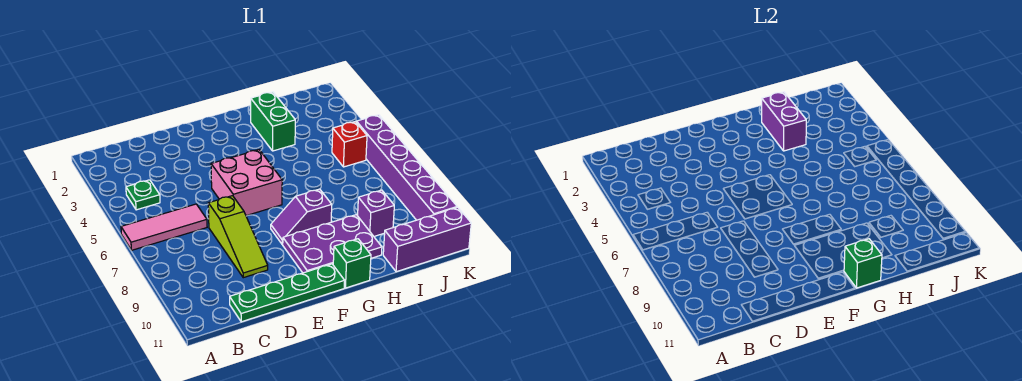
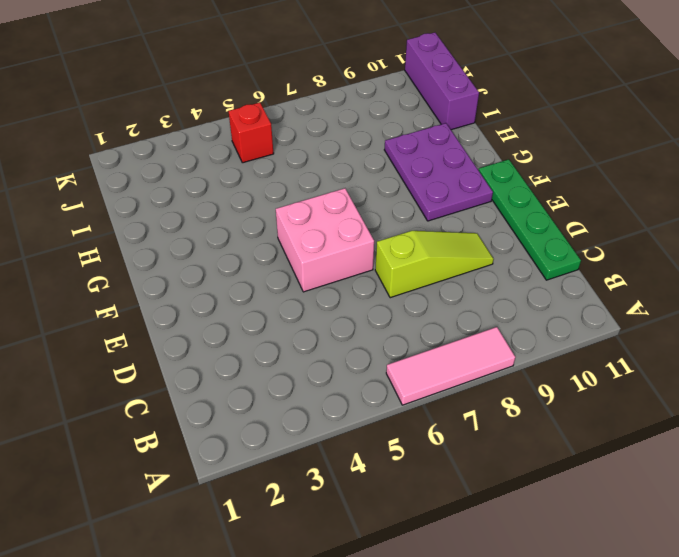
pink 1x3 tile [386,327,515,405] -> pink 1x3 tile turned to [121,204,207,250]
none -> green 1x1 plate [126,180,160,210]
none -> purple 1x2 slope [271,189,332,244]
none -> green 1x1 brick [333,239,371,288]

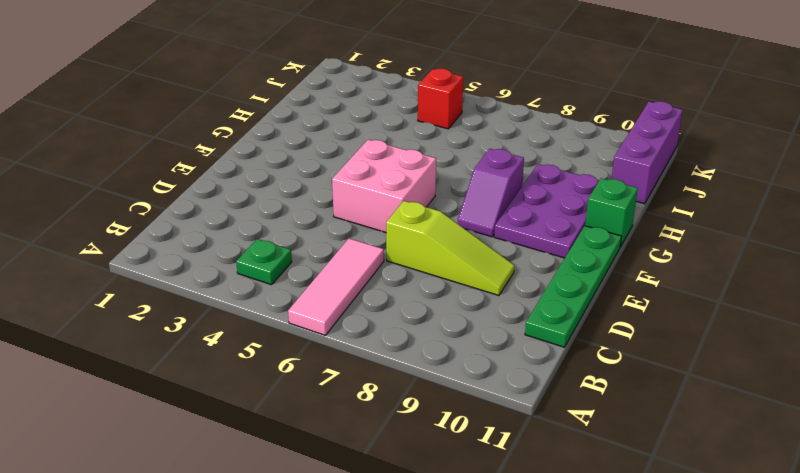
none -> green 1x2 brick [251,92,295,151]
none -> purple 1x1 brick [358,190,394,236]
none -> purple 1x6 brick [356,115,457,220]

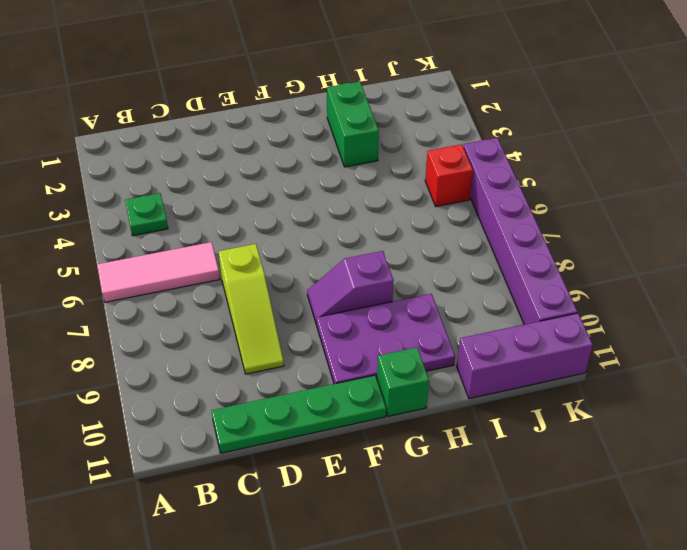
none -> pink 2x2 brick [211,150,282,216]
none -> purple 1x1 brick [358,190,394,236]
none -> green 1x1 brick [844,239,882,288]

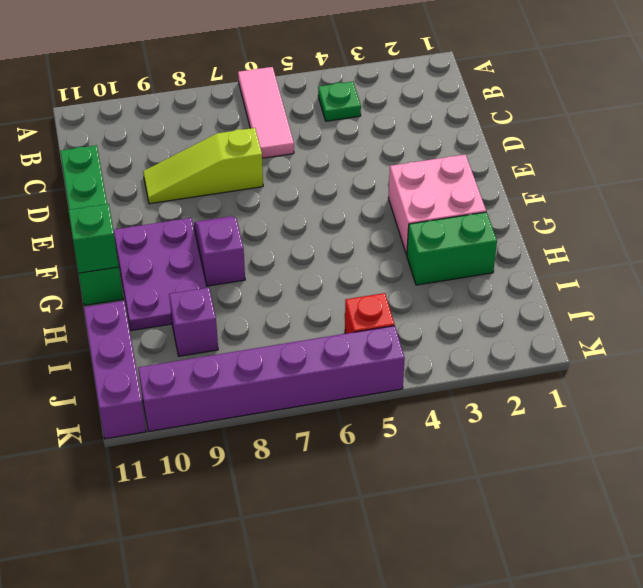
pink 2x2 brick [389,154,486,255] -> pink 2x2 brick moved to [211,150,282,216]
none -> purple 1x2 brick [762,92,806,151]

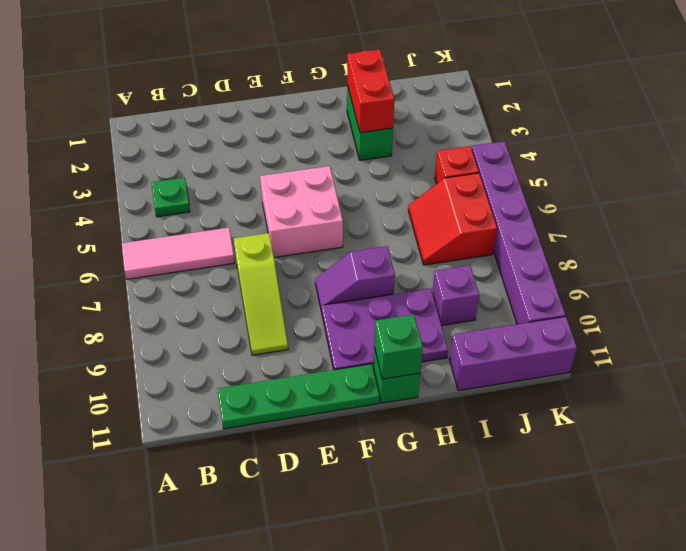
red 1x2 brick [347,50,394,133] -> purple 1x2 brick [762,92,806,151]
red 2x2 slope [408,173,497,265] -> none

